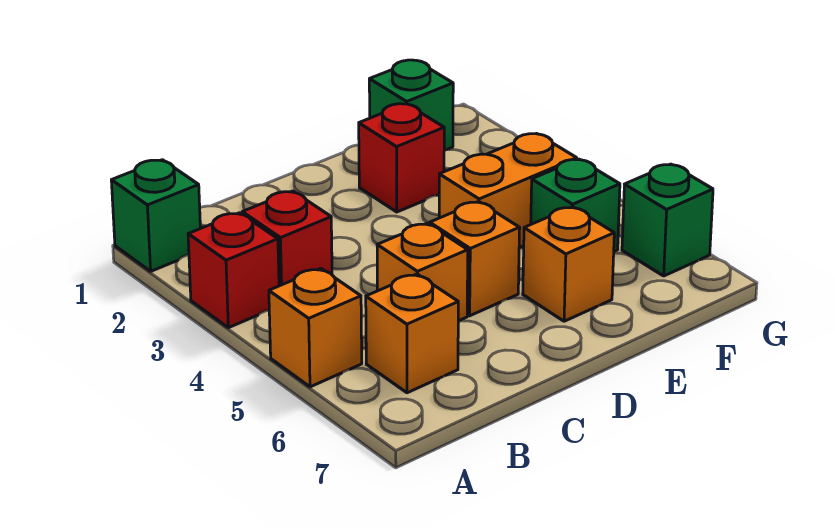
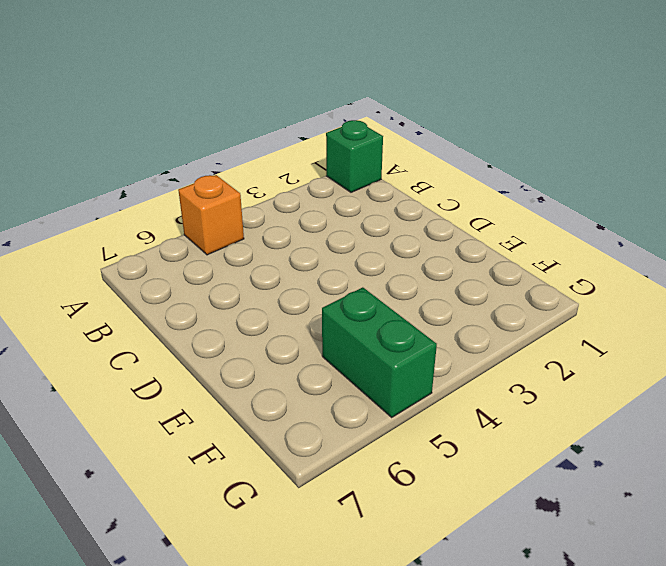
green 1x2 brick [322,287,437,417] -> green 1x1 brick [531,159,620,251]
none -> red 1x1 brick [188,213,279,328]
none -> red 1x1 brick [242,191,332,286]
none -> orange 1x1 brick [366,274,458,393]

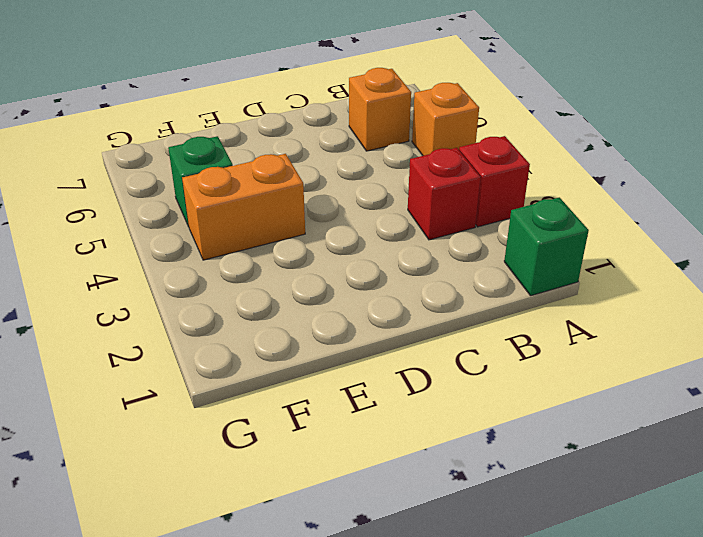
none -> orange 1x1 brick [377,223,468,321]
none -> orange 1x1 brick [430,202,520,316]
none -> red 1x1 brick [359,104,444,212]

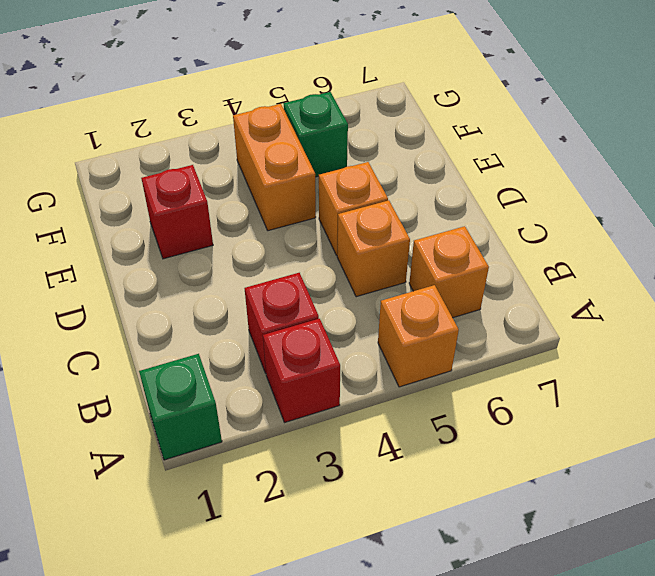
none -> orange 1x1 brick [523,207,614,321]
none -> green 1x1 brick [369,60,453,150]
none -> green 1x1 brick [622,164,713,276]

